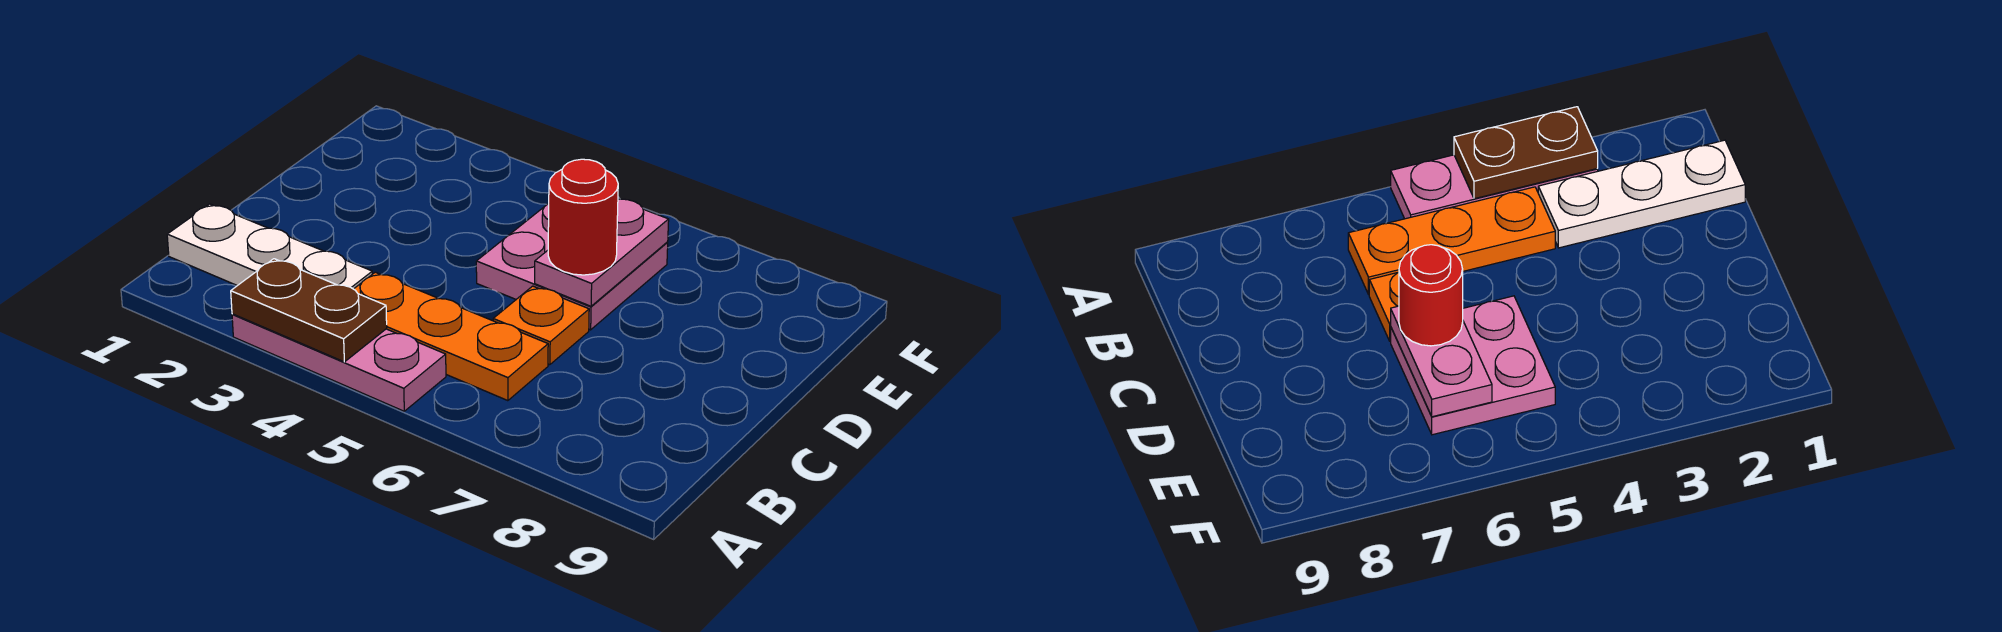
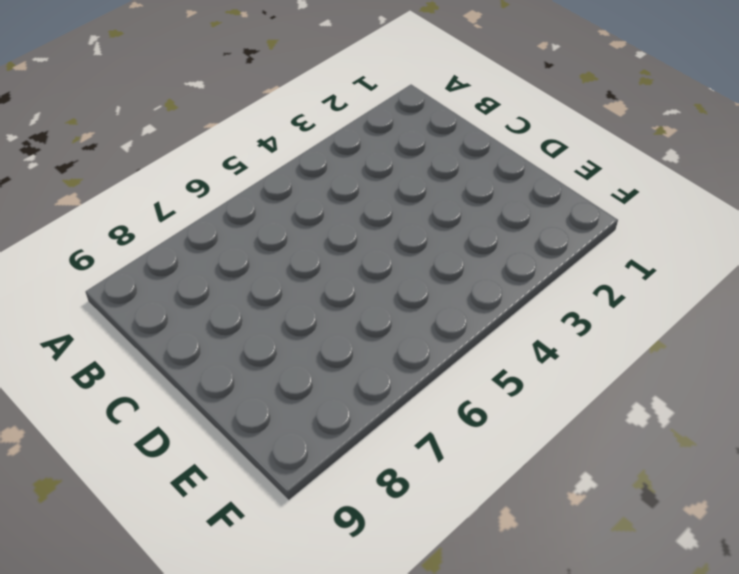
none -> pink 1x3 plate [232,314,446,411]
none -> white 1x3 plate [167,204,372,289]

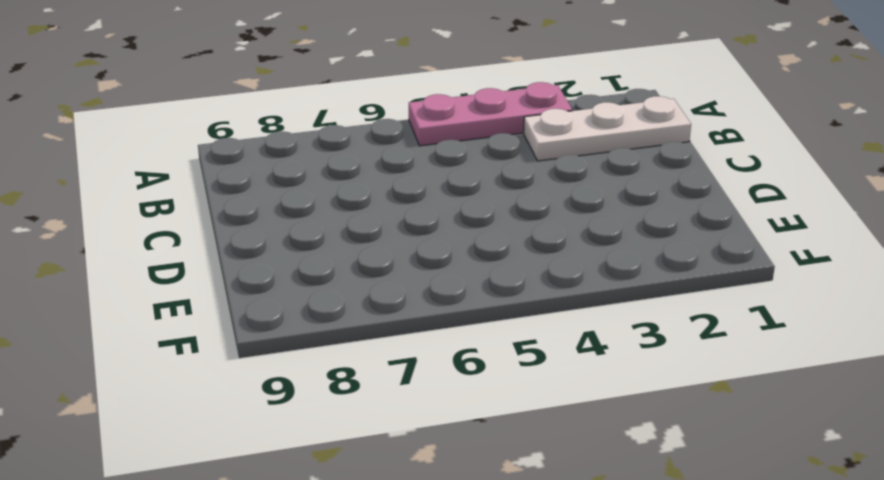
none -> orange 1x3 plate [354,272,548,401]
none -> orange 1x1 plate [493,286,589,365]

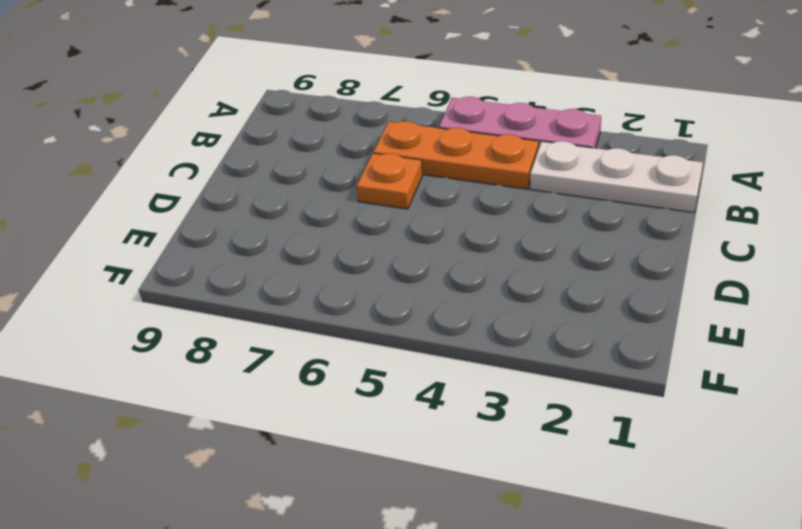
none -> pink 2x2 plate [476,204,668,330]
none -> brown 1x2 plate [231,259,387,362]

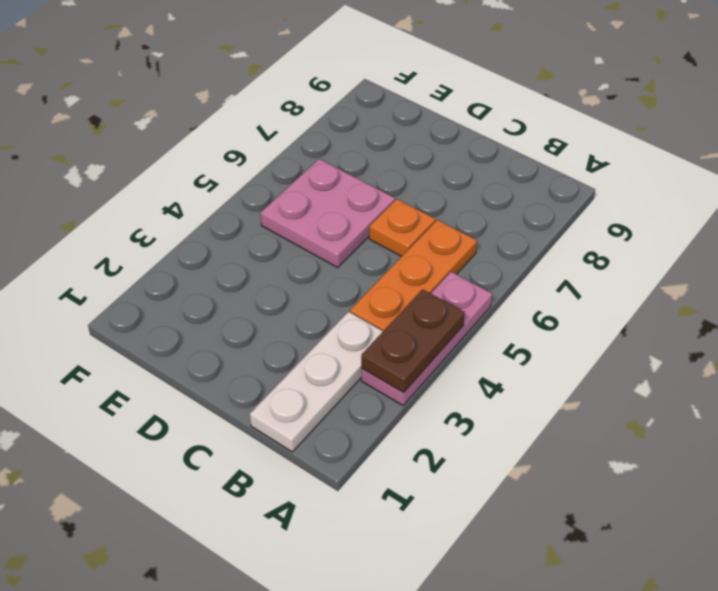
none -> pink 1x2 plate [535,199,669,306]
none -> red 1x1 round brick [548,159,618,275]

